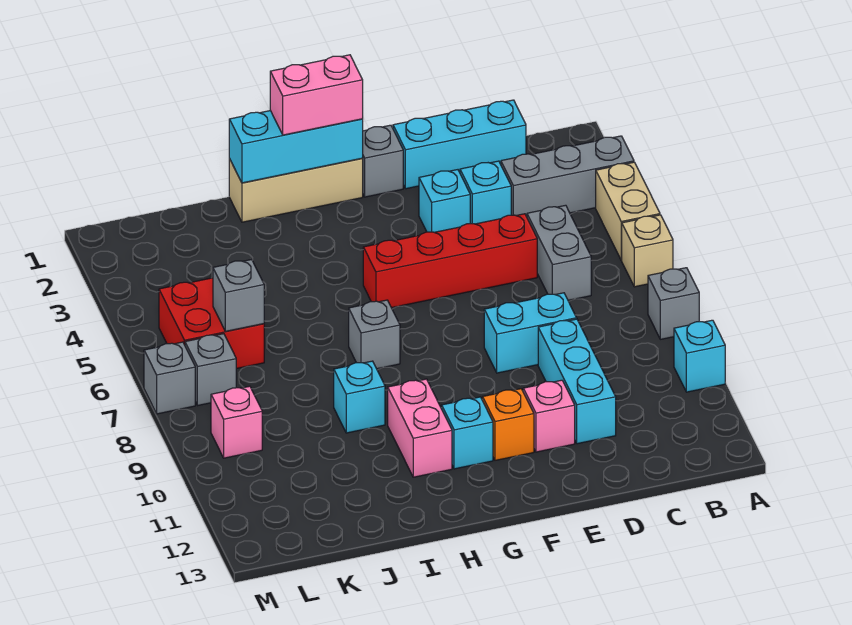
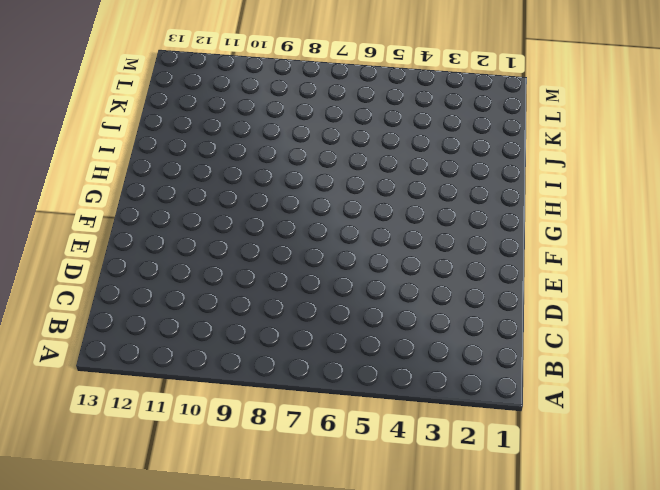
none -> grey 1x3 brick [501,136,634,217]
none -> tan 1x2 brick [596,162,660,260]
none -> tan 1x1 brick [621,215,673,287]

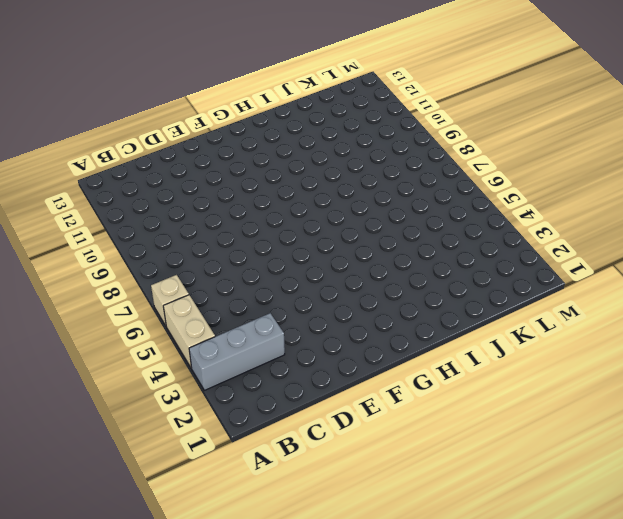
none -> grey 1x1 brick [648,268,699,339]
none -> cyan 1x1 brick [674,320,725,392]
none -> cyan 1x3 brick [393,100,526,189]

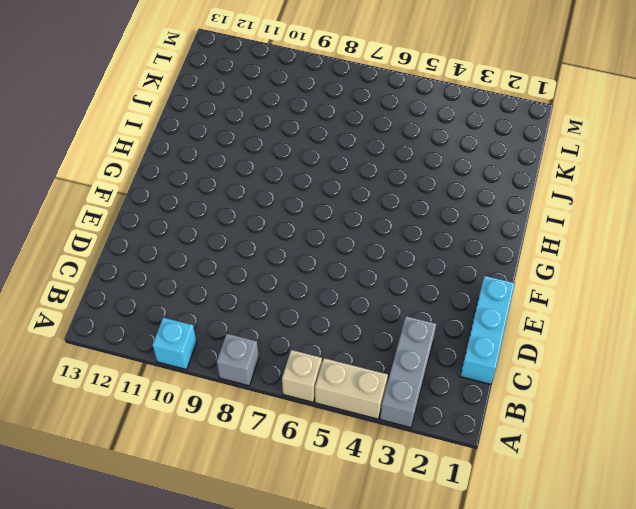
none -> grey 1x2 brick [527,205,591,300]
none -> cyan 1x1 brick [460,161,511,224]
none -> red 1x4 brick [363,214,537,308]

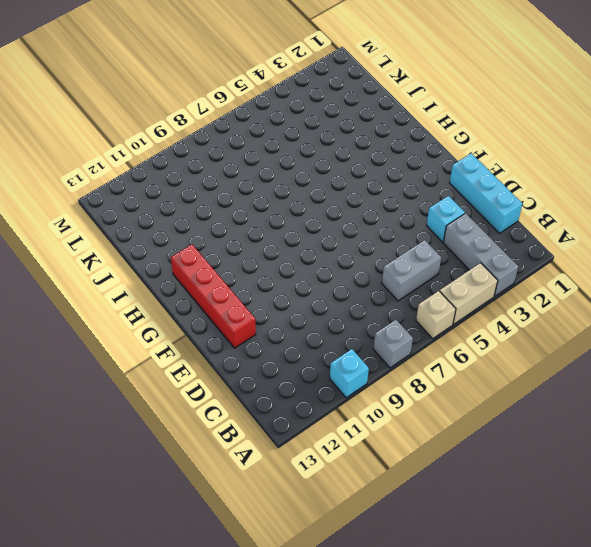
red 1x4 brick [171,244,256,348] -> red 1x4 brick moved to [363,214,537,308]
none -> cyan 1x2 brick [484,293,577,373]
none -> cyan 1x3 brick [538,319,616,444]
none -> cyan 1x1 brick [419,170,470,232]

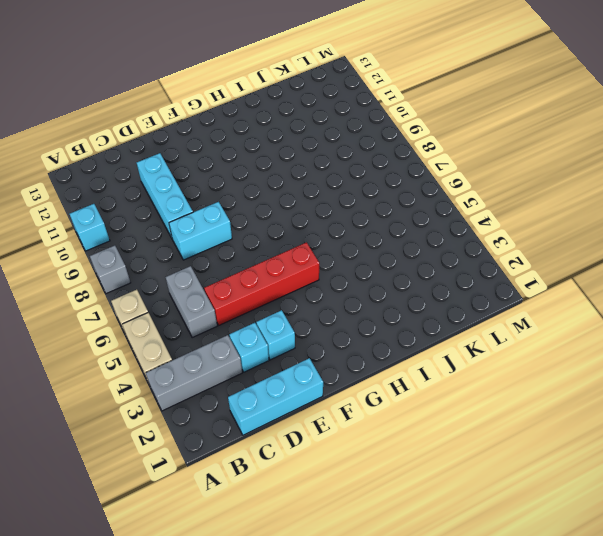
none -> pink 1x1 brick [523,380,575,452]
none -> grey 1x1 brick [362,125,403,197]
none -> orange 1x1 brick [483,389,534,460]

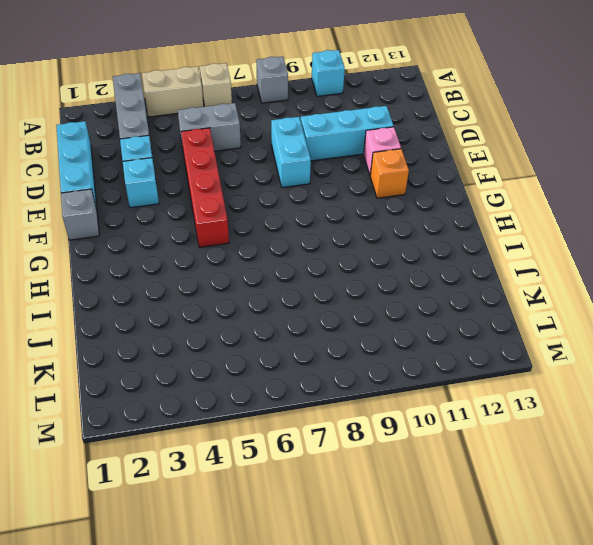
none -> tan 1x3 brick [229,158,363,222]
none -> cyan 1x1 brick [442,397,493,469]
none -> grey 1x1 brick [349,300,400,369]

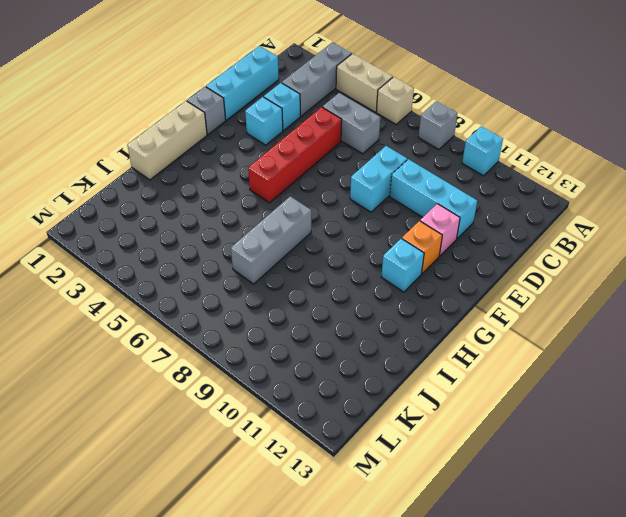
grey 1x3 brick [231,196,311,284] -> grey 1x1 brick [349,300,400,369]
none -> pink 1x2 brick [388,379,452,477]
none -> cyan 1x1 brick [334,361,385,433]
none -> red 2x2 brick [159,278,264,369]

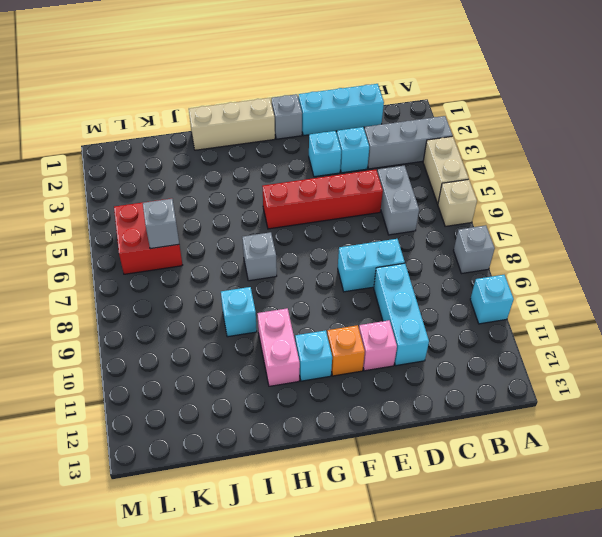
none -> grey 1x1 brick [185,334,236,405]
none -> pink 1x1 brick [211,386,262,458]
none -> grey 1x1 brick [144,342,195,414]

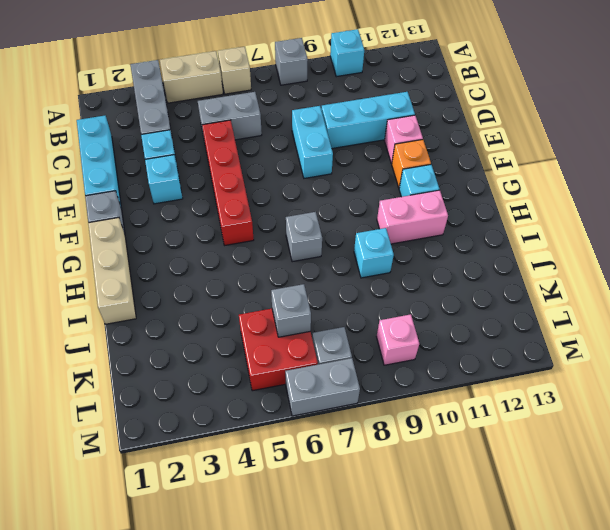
grey 1x2 brick [285,358,360,416] -> grey 1x1 brick [144,342,195,414]
none -> cyan 1x3 brick [229,111,363,183]
none -> pink 1x2 brick [270,55,363,135]

